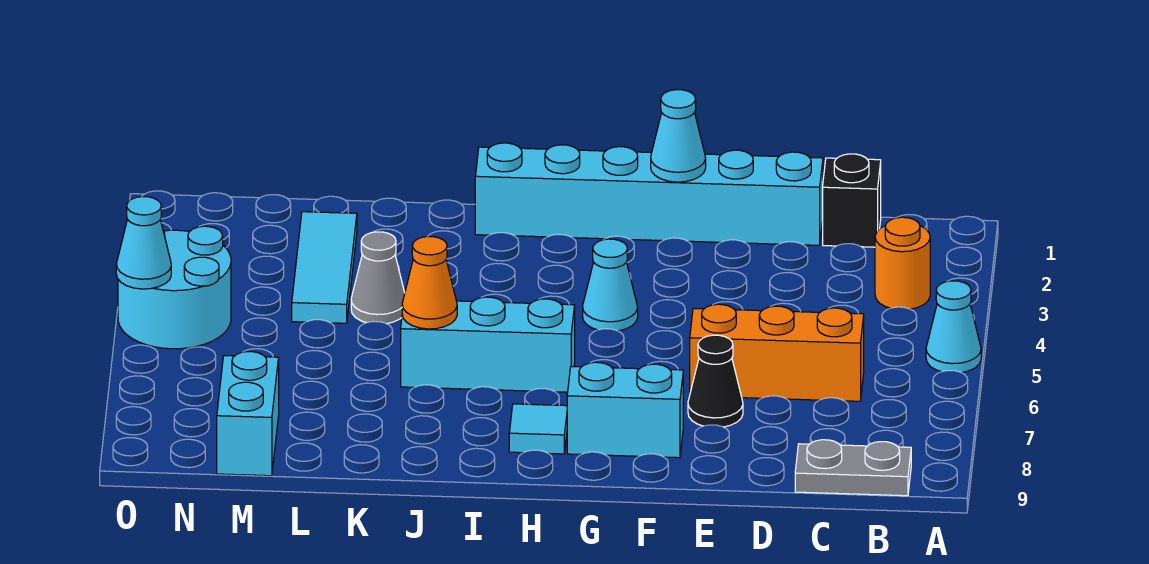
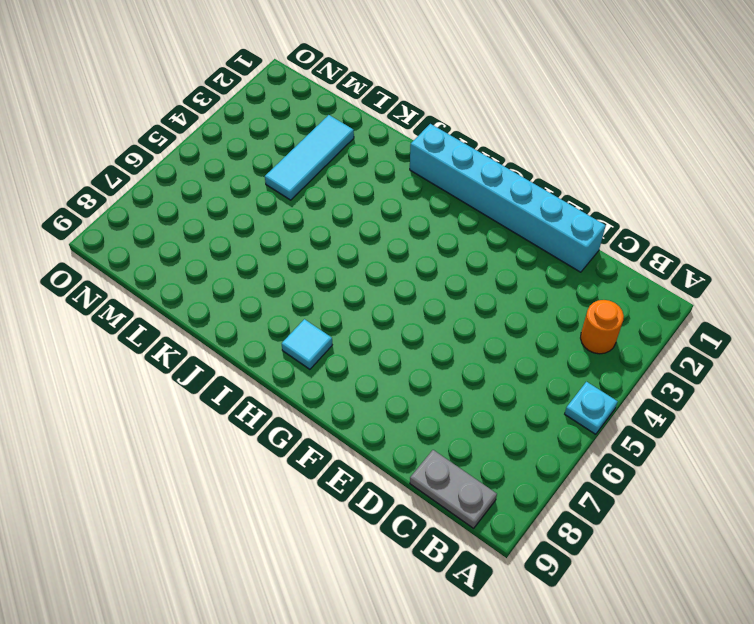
cyan 1x1 plate [565,382,618,434] -> cyan 1x1 cone [926,281,981,373]
none -> black 1x1 brick [823,154,881,247]
none -> orange 1x3 brick [690,304,864,401]
none -> black 1x1 cone [688,335,743,427]

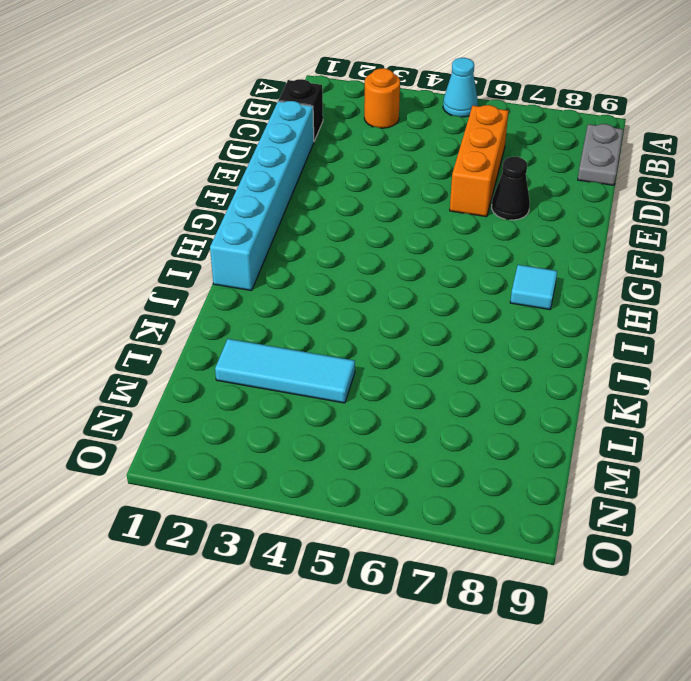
none -> cyan 1x2 brick [567,362,683,458]
none -> cyan 1x1 cone [583,239,638,331]
none -> cyan 1x3 brick [401,297,575,392]

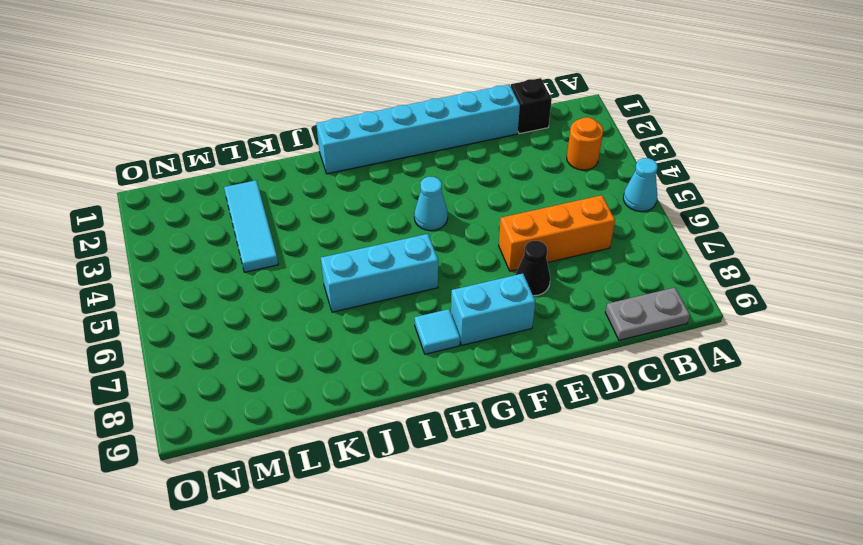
none -> grey 1x1 cone [351,232,405,324]
none -> cyan 1x2 brick [217,352,279,476]
none -> cyan 2x2 round brick [118,226,231,349]

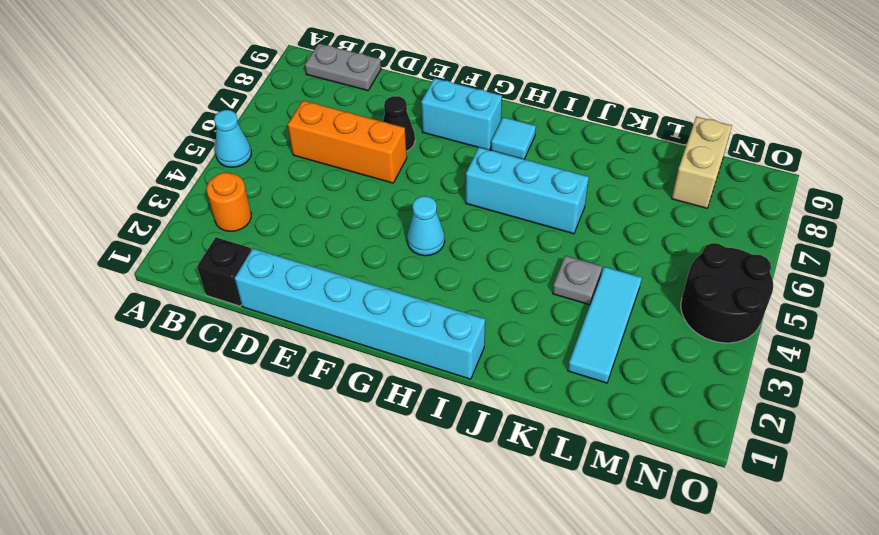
grey 1x1 plate [553,256,602,305] -> grey 1x1 cone [351,232,405,324]
tan 1x2 brick [672,117,732,208] -> cyan 1x2 brick [217,352,279,476]
black 2x2 round brick [681,243,773,343] -> cyan 2x2 round brick [118,226,231,349]
none -> cyan 1x1 cone [651,90,706,182]
none -> orange 1x1 cone [402,236,457,329]
none -> cyan 1x1 cone [116,197,171,289]

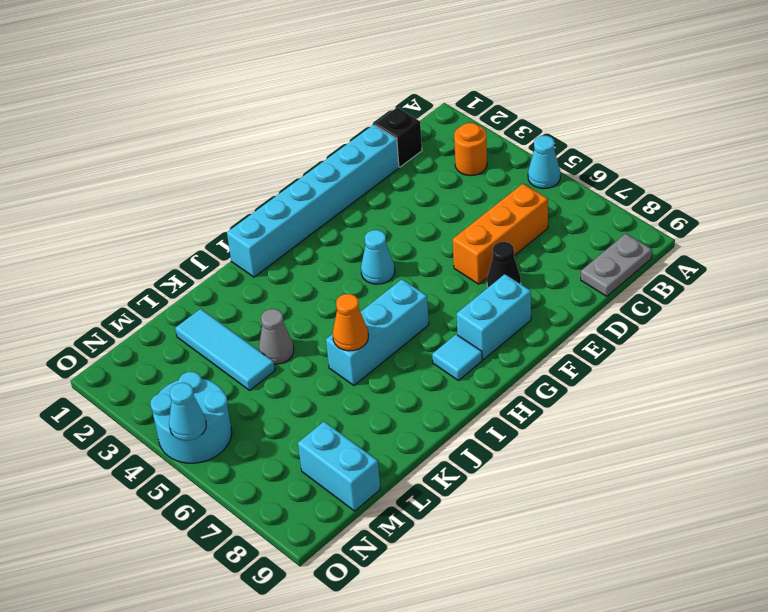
none -> cyan 1x1 cone [651,90,706,182]

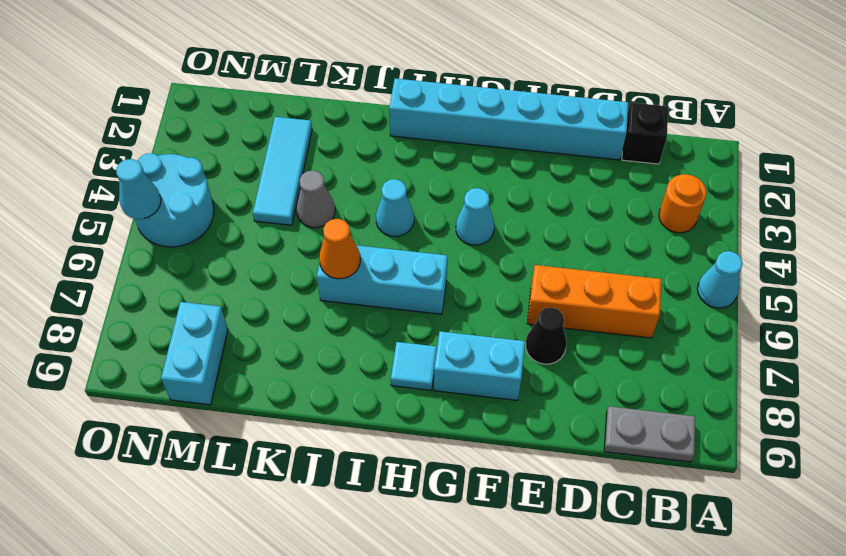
cyan 1x1 cone [376,179,414,236] -> cyan 1x1 cone moved to [651,90,706,182]

